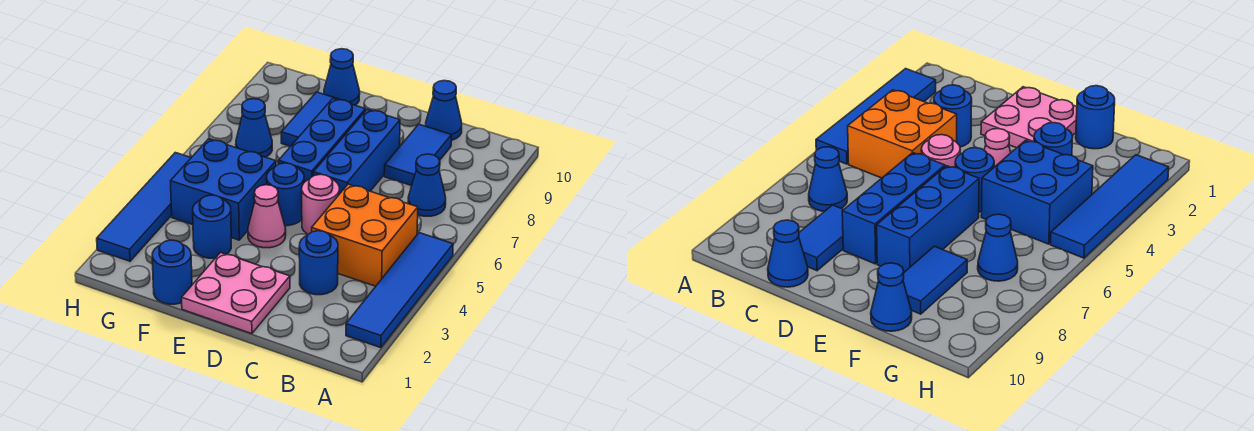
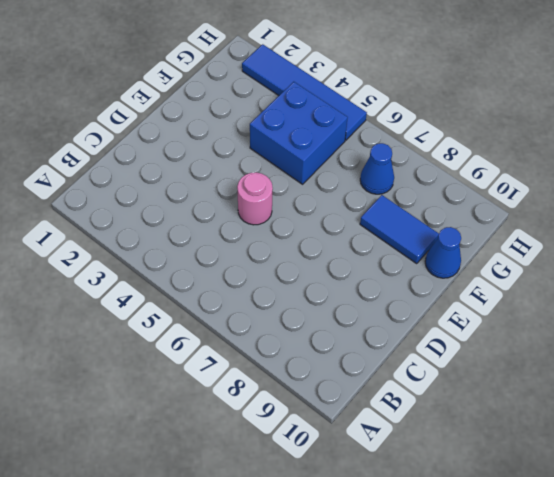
none -> blue 1x4 tile [346,233,453,348]
none -> orange 2x2 brick [312,184,418,286]
none -> blue 1x1 cone [408,154,446,216]

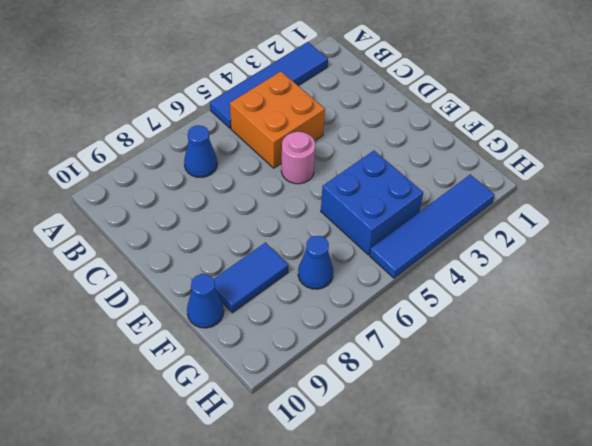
none -> blue 1x1 round brick [299,231,338,295]
none -> blue 1x2 tile [384,124,451,186]
none -> blue 1x1 cone [426,81,462,140]

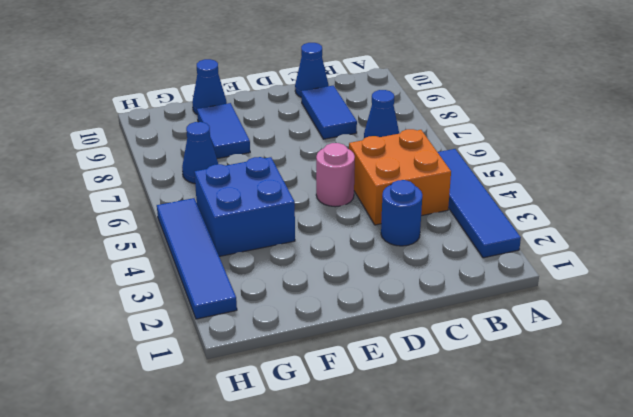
none -> pink 2x2 plate [182,253,290,334]
none -> blue 1x3 brick [314,109,400,194]
none -> pink 1x1 cone [248,185,286,248]

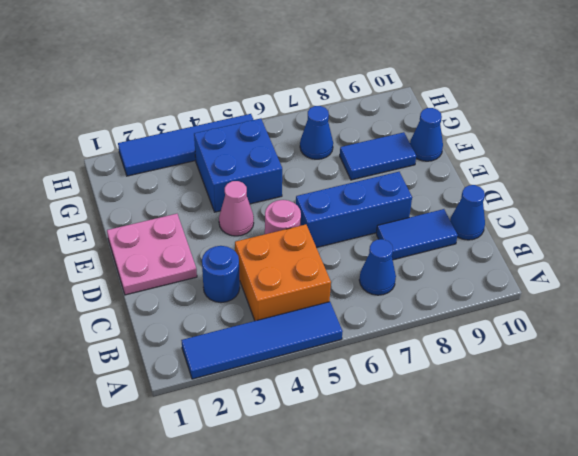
none -> blue 1x1 round brick [267,163,304,226]
none -> blue 1x3 brick [279,99,365,182]
none -> blue 1x1 round brick [152,240,192,304]

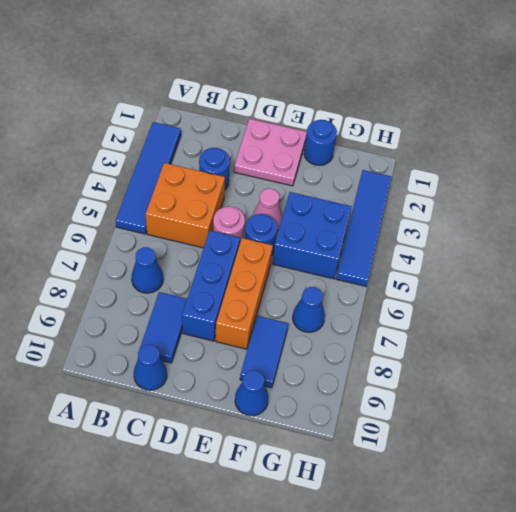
orange 1x3 brick [216,238,273,349] -> blue 1x3 brick [279,99,365,182]
none -> blue 1x1 round brick [193,195,231,258]

